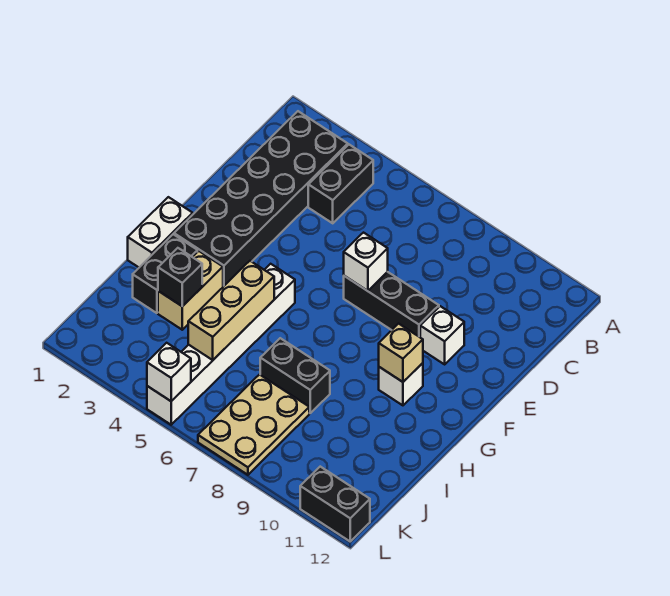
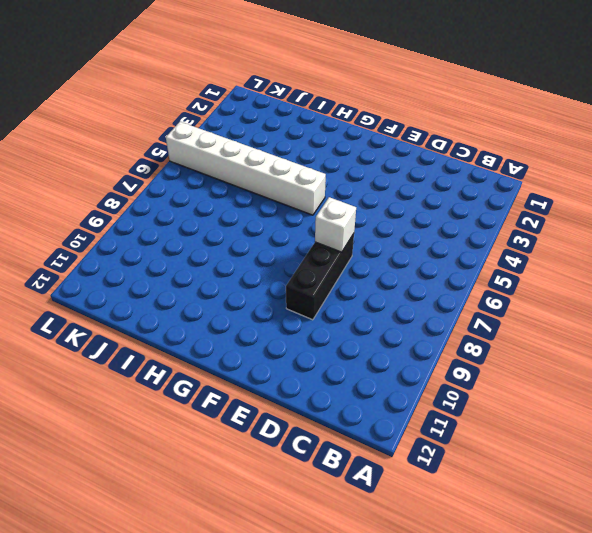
none -> black 2x6 brick [174,111,348,287]
none -> black 1x2 brick [308,145,373,223]
none -> white 1x1 brick [420,306,464,364]

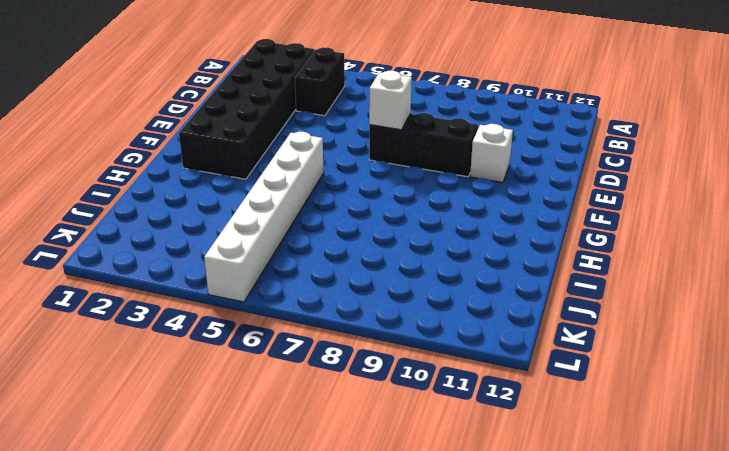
none -> white 1x2 brick [128,197,193,267]
none -> white 1x1 brick [379,363,423,405]
none -> black 1x2 brick [133,234,197,313]

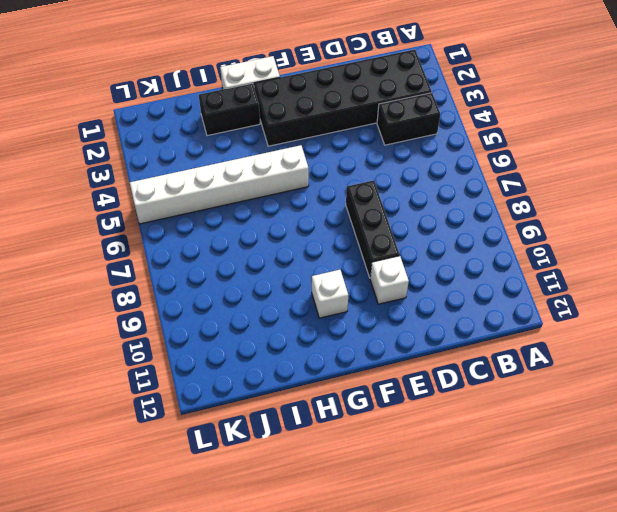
none -> tan 1x2 brick [158,251,223,330]
none -> black 1x2 brick [260,338,330,413]
none -> tan 2x3 plate [198,375,309,475]

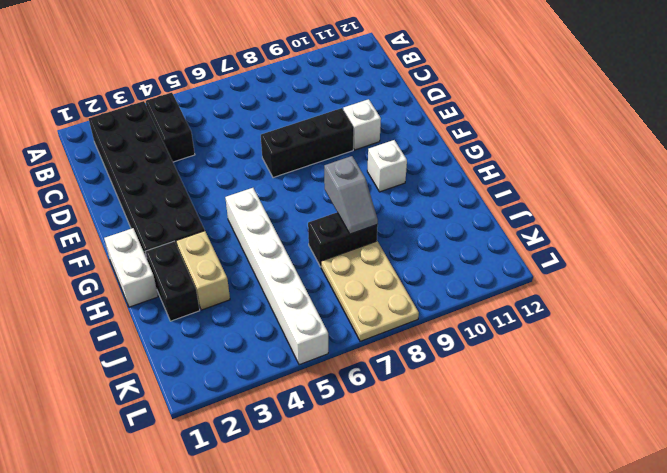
grey 1x2 slope [324,156,378,234] -> none
none -> black 1x2 brick [300,467,370,541]
none -> white 1x1 brick [344,233,388,291]
none -> tan 1x1 brick [379,324,423,382]

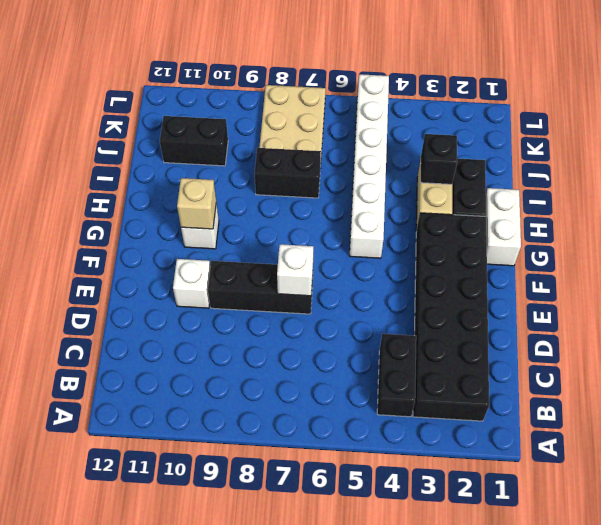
black 1x2 brick [160,116,228,166] -> black 1x2 brick moved to [300,467,370,541]
none -> tan 1x3 brick [188,261,274,360]
none -> white 1x1 brick [147,343,191,401]

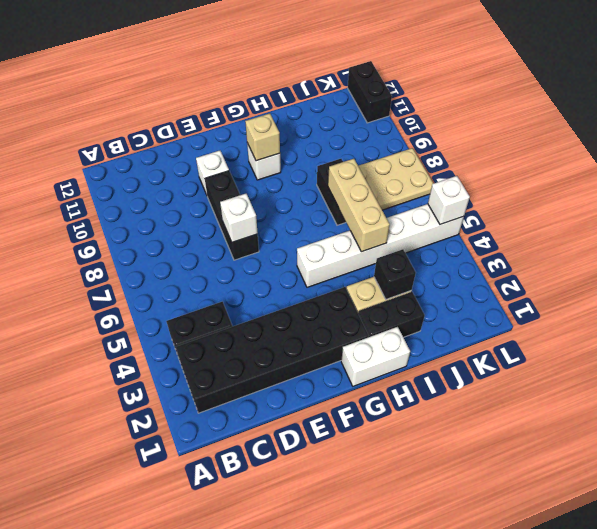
tan 1x3 brick [328,159,390,252] -> tan 1x3 brick turned to [188,261,274,360]

